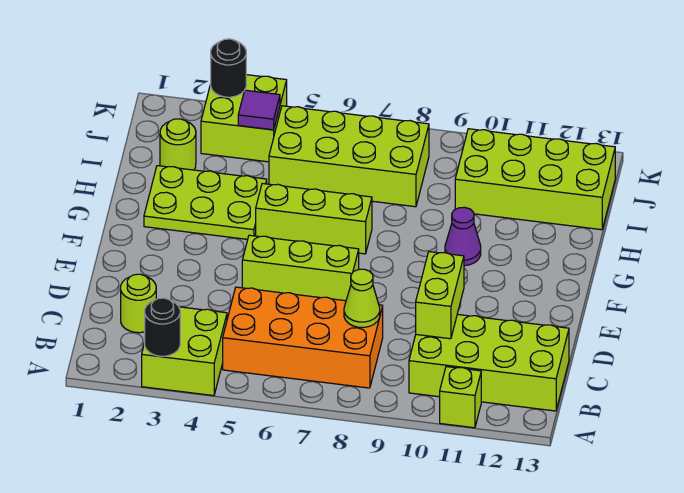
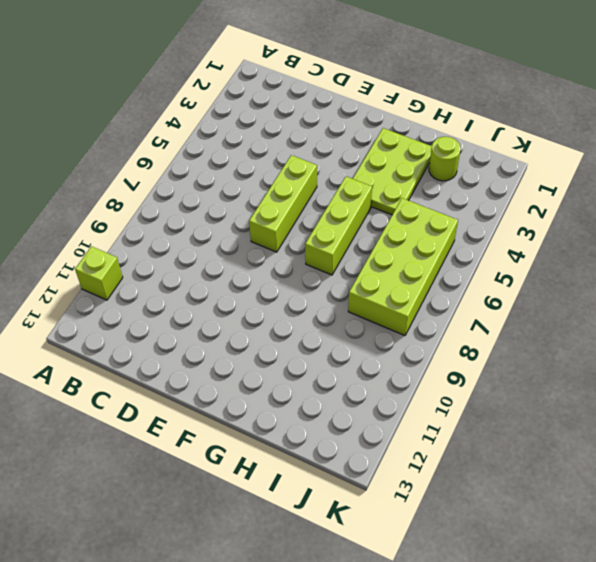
none -> lime 2x2 brick [142,307,227,396]
none -> orange 2x4 brick [223,287,383,388]
none -> lime 2x4 brick [409,314,569,411]

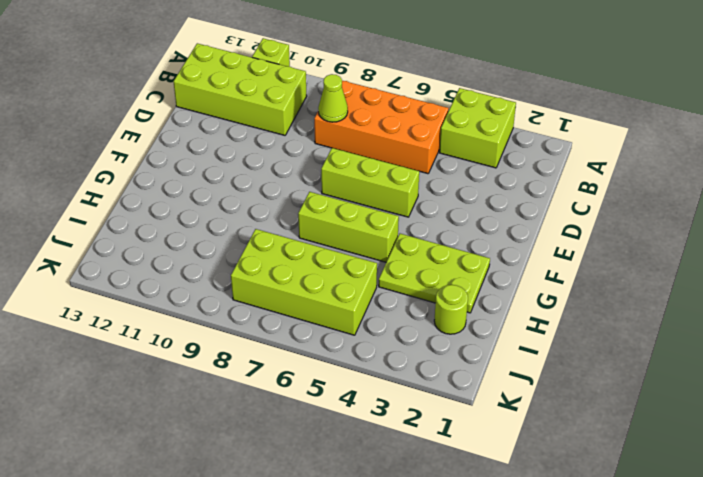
none -> lime 1x1 round brick [121,274,156,333]
none -> purple 1x1 cone [445,207,481,266]
none -> lime 2x4 brick [455,129,615,230]

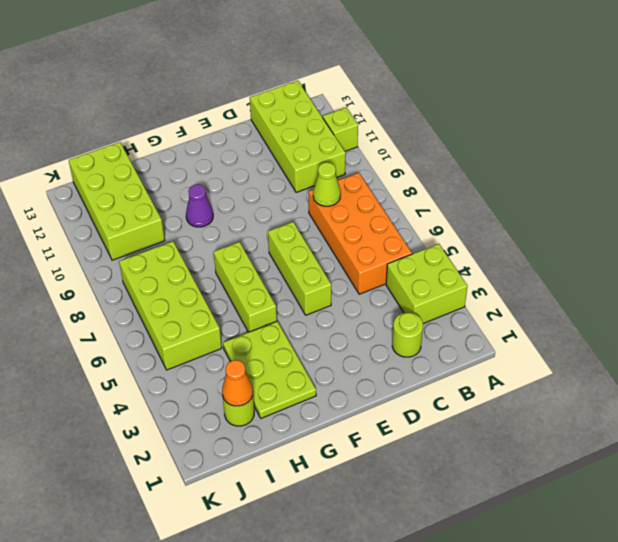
orange 1x1 cone [222,360,253,406] -> none
none -> lime 2x2 brick [201,75,287,162]
none -> black 1x1 round brick [145,298,180,356]
none -> lime 1x2 brick [416,252,464,339]

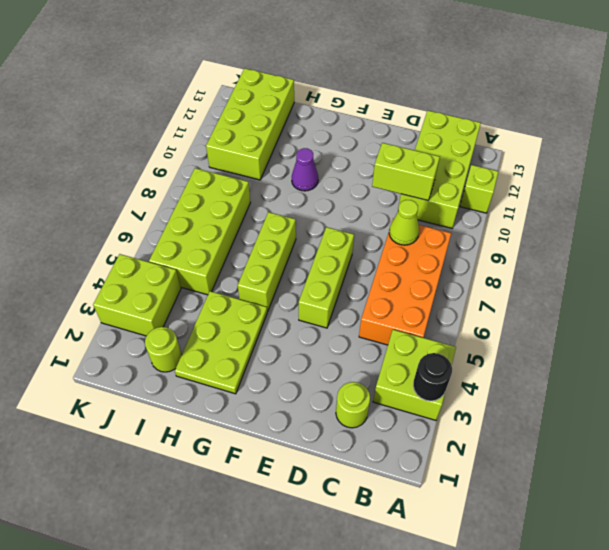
none -> purple 1x1 tile [238,90,280,130]
none -> black 1x1 round brick [211,39,246,97]

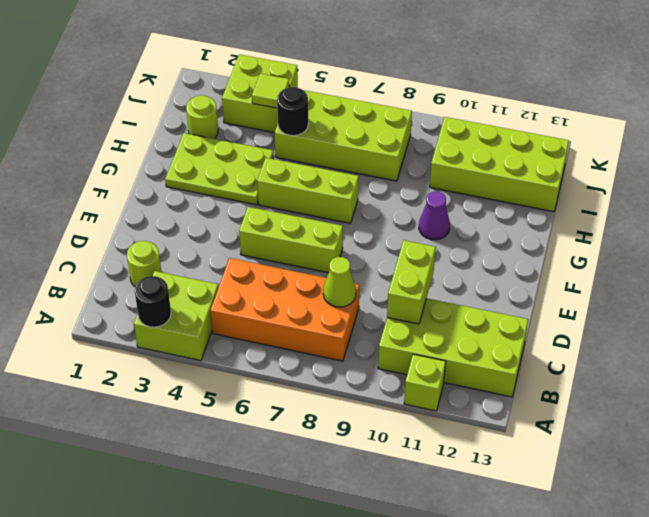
black 1x1 round brick [277,87,308,136] -> black 1x1 round brick moved to [211,39,246,97]
lime 1x1 tile [252,74,289,108] -> purple 1x1 tile [238,90,280,130]

